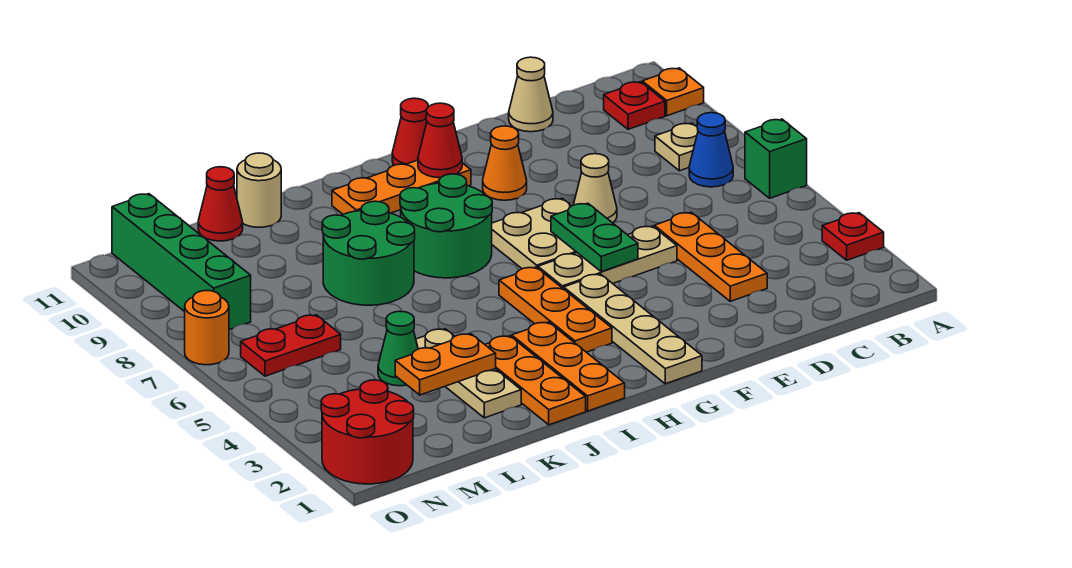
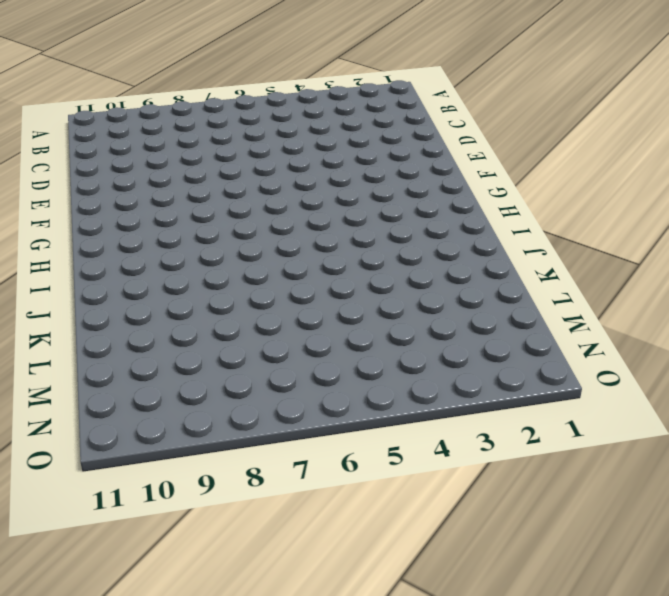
none -> red 1x1 plate [822,213,884,260]
none -> green 1x1 brick [745,119,807,198]
none -> orange 1x1 plate [642,68,704,116]
none -> blue 1x1 cone [689,113,733,187]

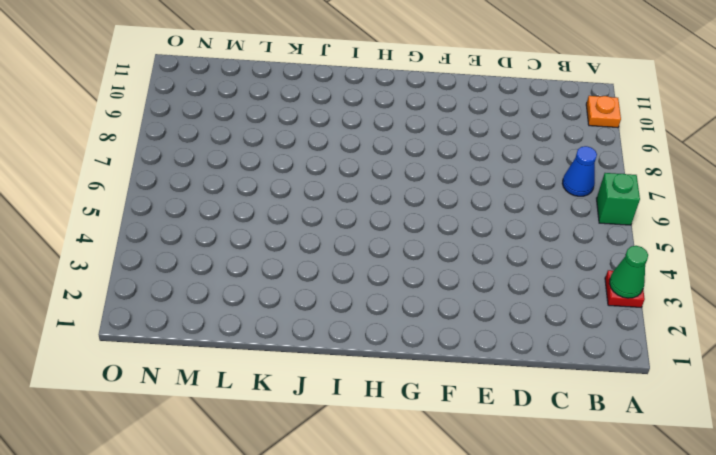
green 1x1 cone [609,246,648,298] -> green 1x1 cone moved to [378,311,418,386]
none -> tan 1x1 plate [655,123,698,171]
none -> red 1x1 plate [604,82,665,129]
none -> orange 1x3 plate [654,212,767,301]
none -> tan 1x1 cone [509,57,553,132]

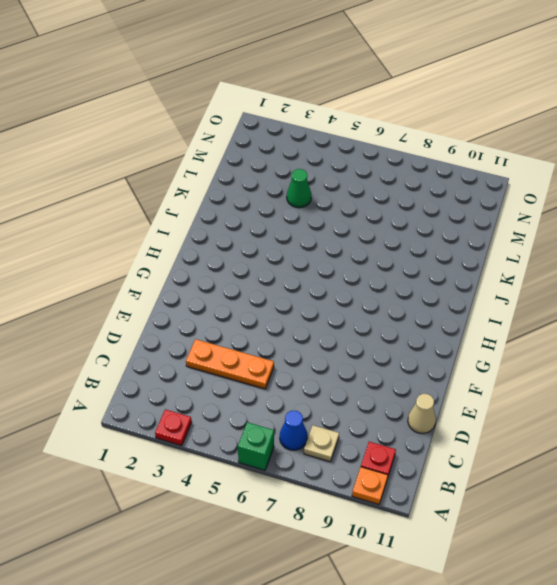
none -> tan 1x3 plate [538,226,677,289]
none -> tan 1x1 cone [574,154,617,223]
none -> tan 2x2 plate [492,198,577,269]
none -> orange 1x1 cone [483,126,527,200]

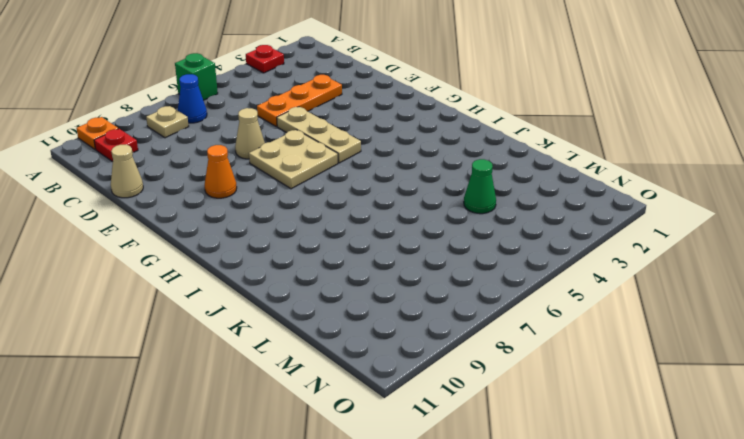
none -> tan 1x4 plate [564,274,702,384]
none -> orange 1x3 plate [332,160,471,214]
none -> red 1x1 cone [392,98,428,165]
none -> orange 1x3 plate [499,267,612,352]

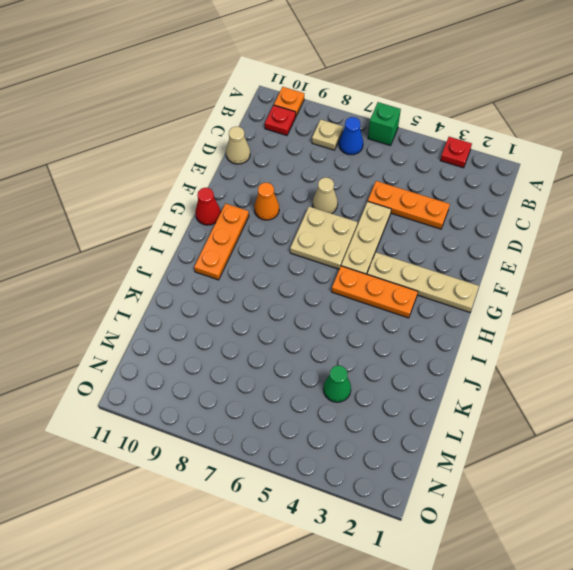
none -> green 2x2 round brick [400,174,492,278]
none -> orange 1x3 plate [512,322,625,411]
none -> orange 1x3 plate [485,336,586,425]
none -> green 2x2 round brick [322,201,415,305]

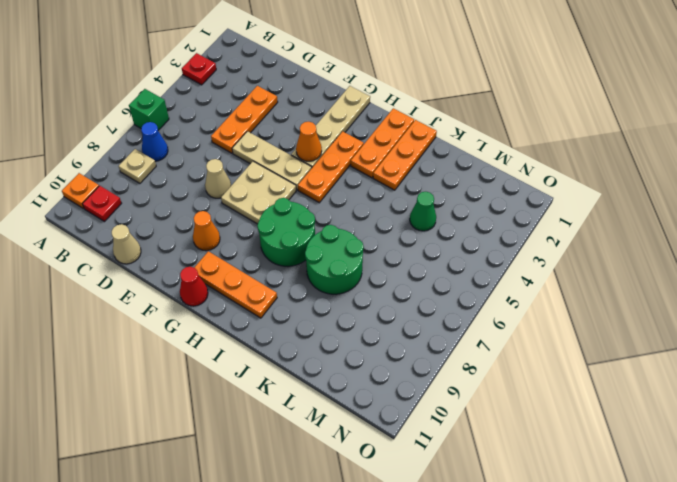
orange 1x1 cone [296,122,322,161] -> none
none -> tan 1x3 plate [416,329,521,418]
none -> tan 1x1 round brick [237,153,281,227]
none -> red 1x1 cone [198,167,243,241]
none -> red 1x2 plate [241,315,341,376]

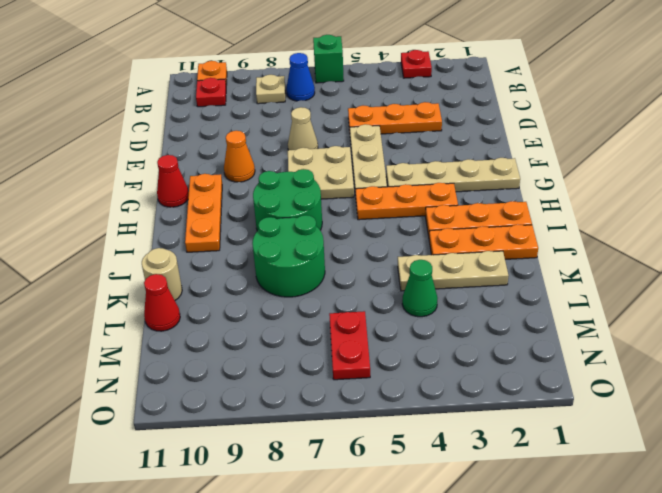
none -> tan 1x1 cone [509,57,553,132]
none -> red 2x2 round brick [321,380,414,484]
none -> green 1x4 brick [112,194,251,329]
none -> orange 1x1 round brick [185,291,229,365]

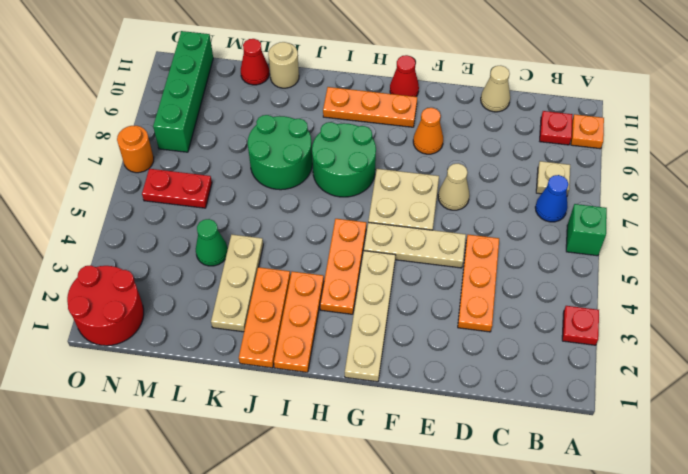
none -> green 1x2 plate [551,203,638,272]
none -> red 1x1 cone [418,103,462,178]
none -> orange 1x2 plate [395,334,496,395]

